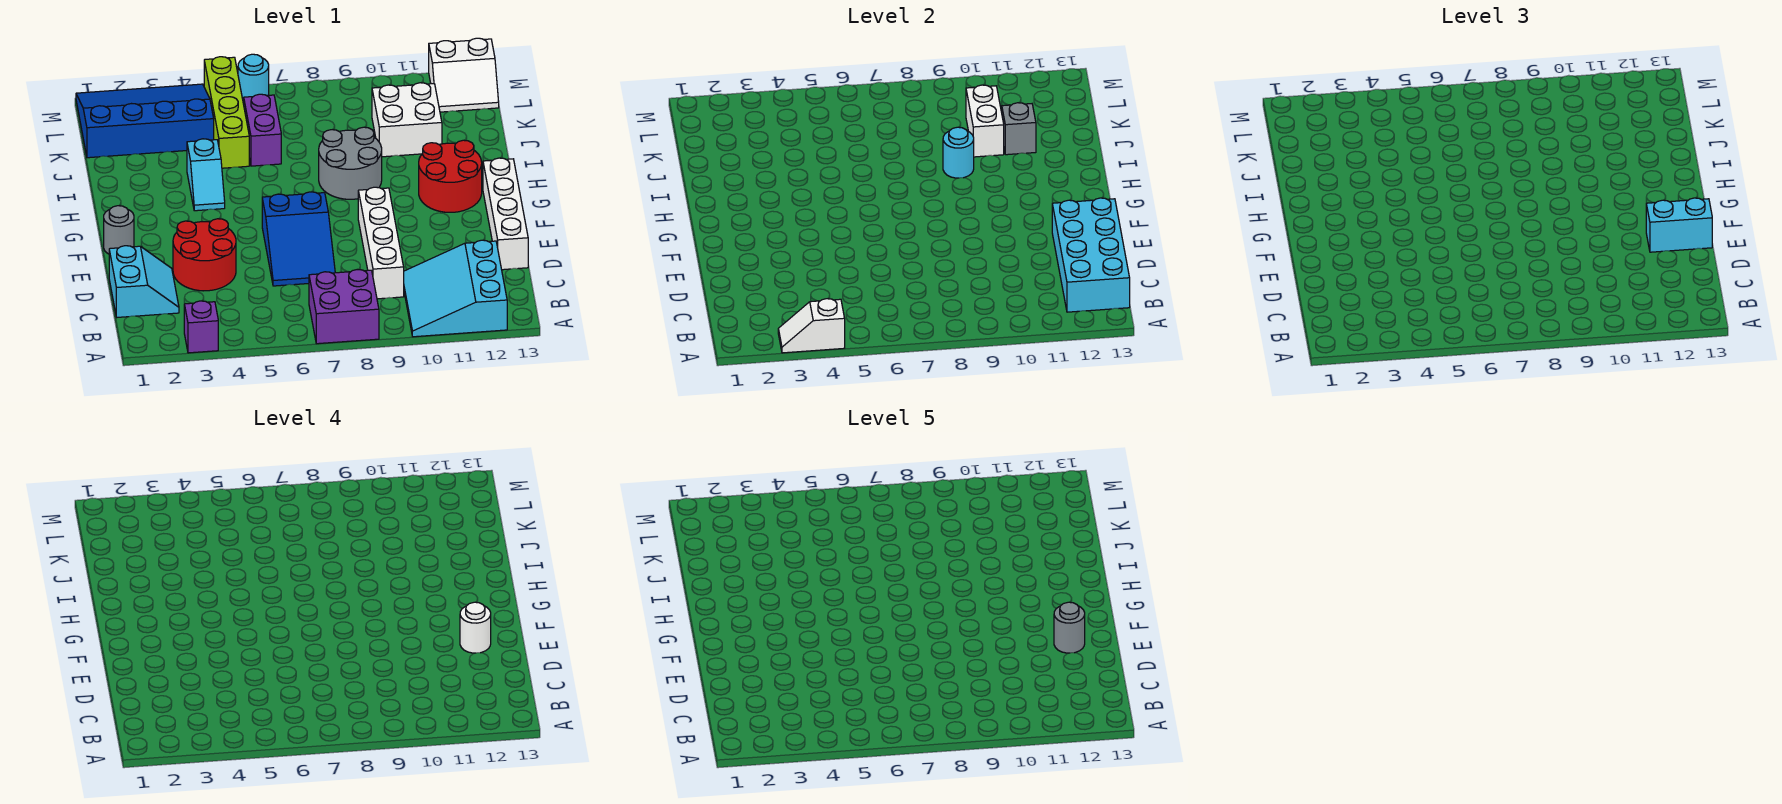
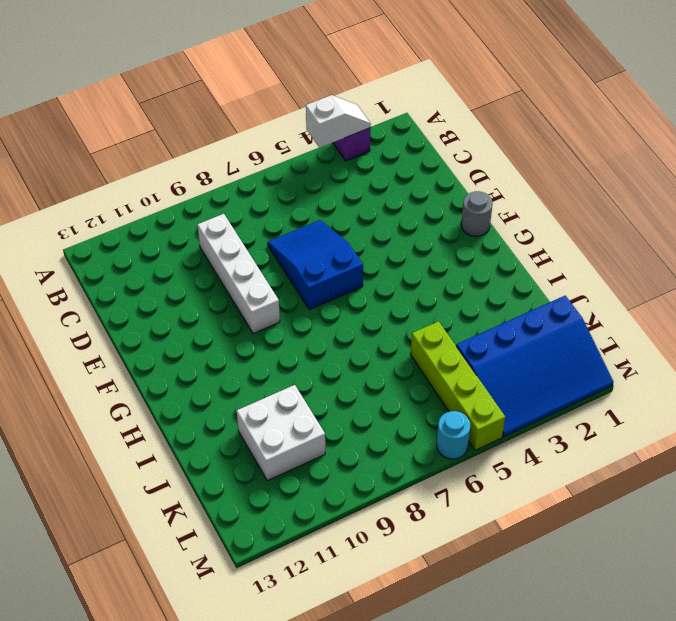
none -> purple 2x2 brick [309,270,379,344]
none -> cyan 3x3 slope [404,240,507,337]
none -> cyan 2x2 slope [109,246,179,317]

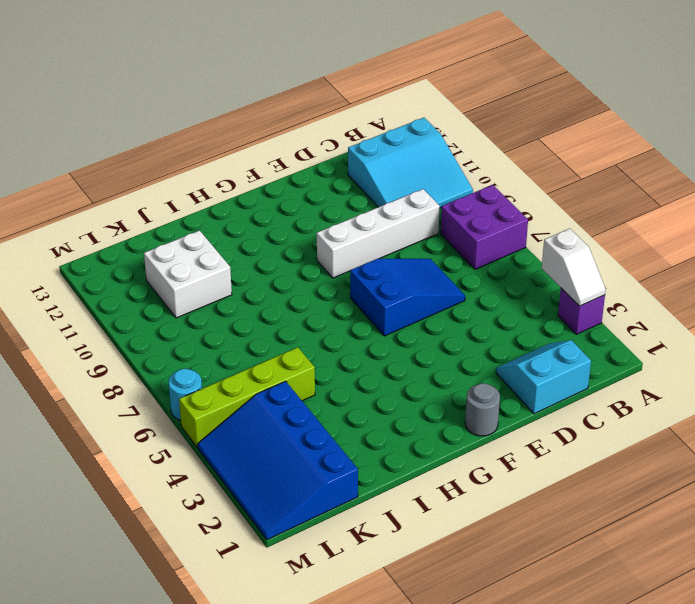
none -> red 2x2 round brick [173,219,236,291]
none -> white 1x4 brick [483,158,528,270]
none -> red 2x2 round brick [419,140,482,212]

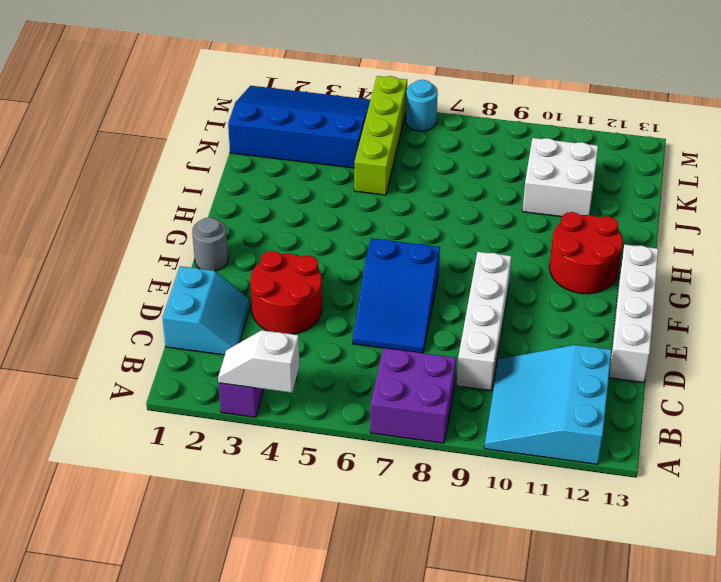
none -> cyan 1x2 slope [187,139,225,211]
none -> grey 2x2 round brick [319,127,382,199]
none -> purple 1x2 brick [244,94,281,166]

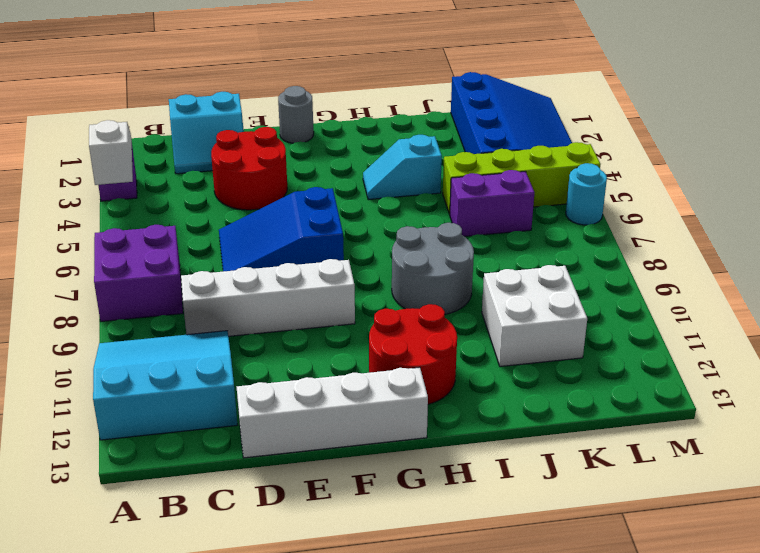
none -> white 2x2 slope [429,38,499,112]
none -> cyan 2x4 brick [1052,198,1130,312]
none -> cyan 1x1 round brick [943,127,974,178]

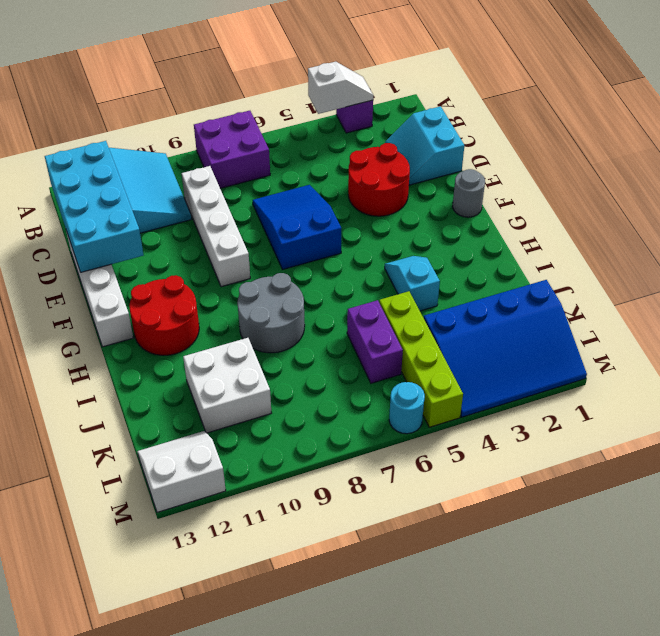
none -> cyan 1x1 round brick [943,127,974,178]
none -> white 1x2 brick [966,85,1004,157]
none -> grey 1x1 brick [1002,103,1036,155]

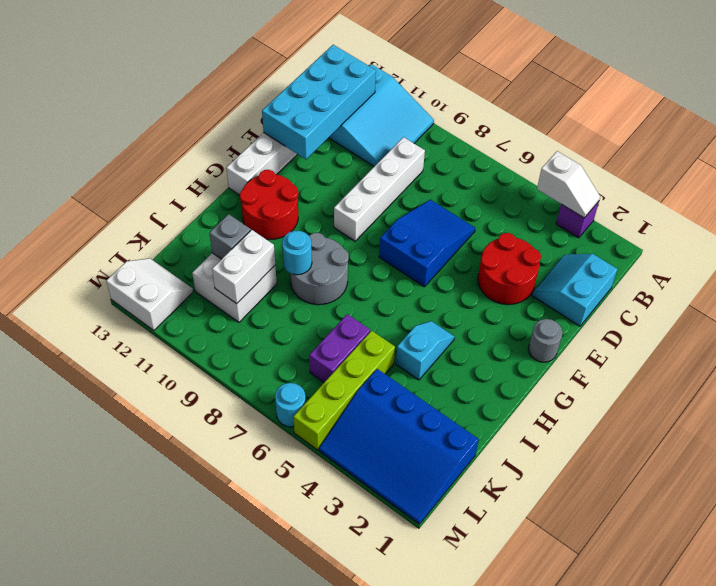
none -> purple 2x2 brick [309,270,379,344]
none -> cyan 1x2 brick [1646,198,1712,252]
none -> white 1x1 round brick [460,602,491,653]

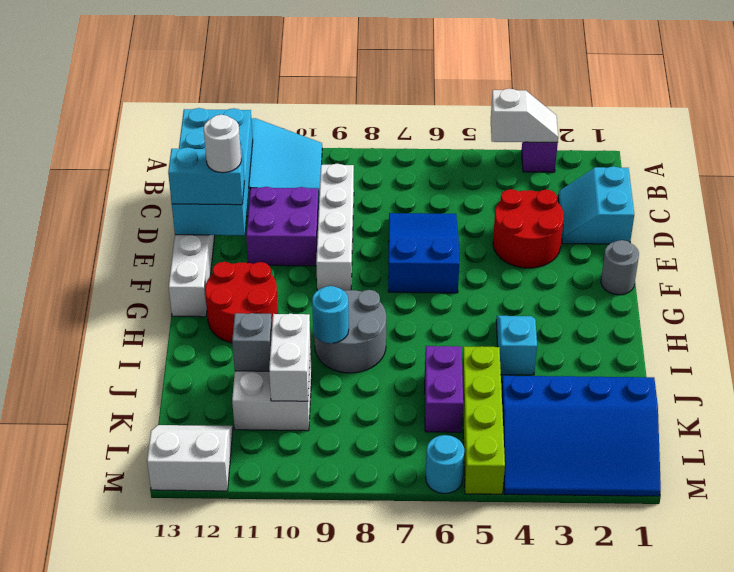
purple 2x2 brick [246,187,319,266] -> purple 2x2 brick moved to [309,270,379,344]
none -> grey 1x1 round brick [1054,602,1085,653]

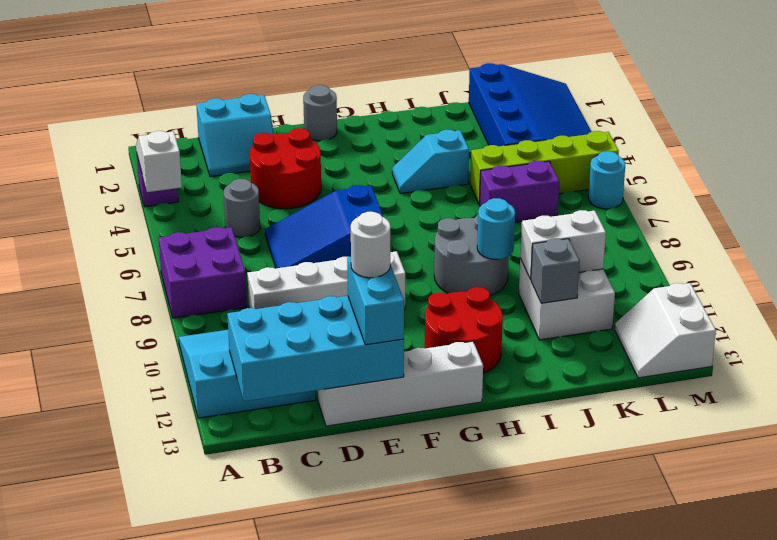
grey 1x1 round brick [224,179,260,237] -> grey 1x1 round brick moved to [1054,602,1085,653]

